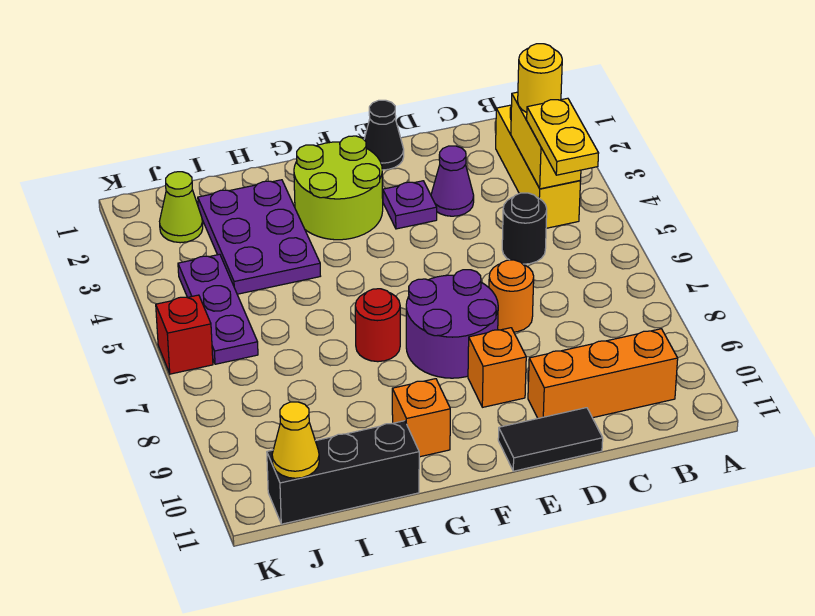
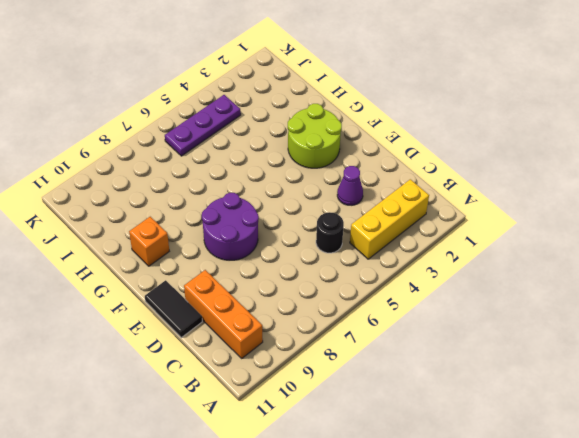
none -> orange 1x1 round brick [489,260,534,332]
none -> black 1x1 cone [364,100,404,170]
none -> purple 1x1 plate [383,181,437,229]

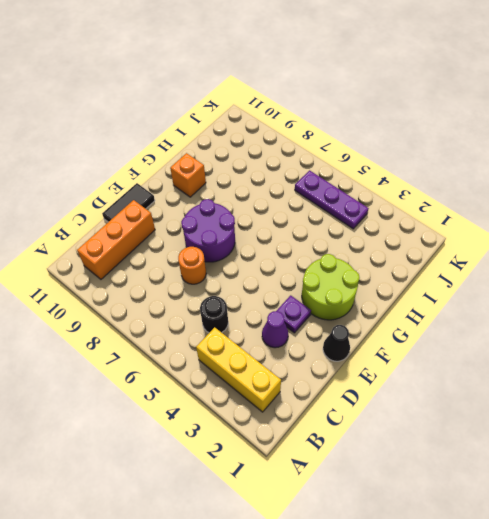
none -> orange 1x1 brick [468,328,526,407]
none -> red 1x1 round brick [355,289,400,362]
none -> purple 2x3 plate [198,180,320,294]

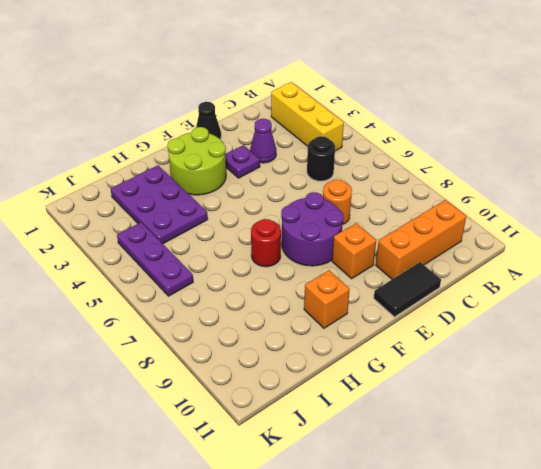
none -> black 1x3 brick [267,421,419,524]
none -> lime 1x1 cone [160,172,203,243]
none -> red 1x1 brick [156,295,213,374]

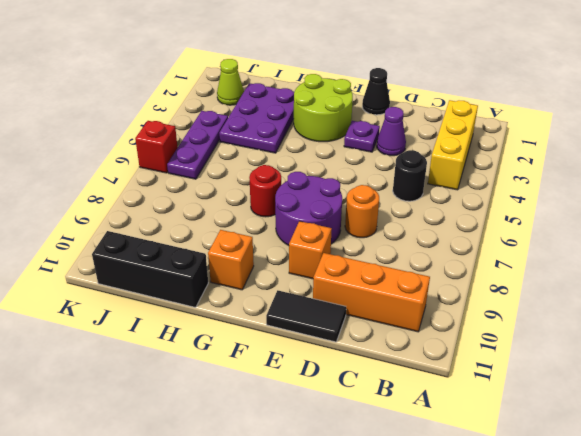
none -> yellow 1x2 brick [511,92,581,189]
none -> yellow 1x1 cone [272,402,319,478]
none -> yellow 1x1 round brick [518,44,562,113]

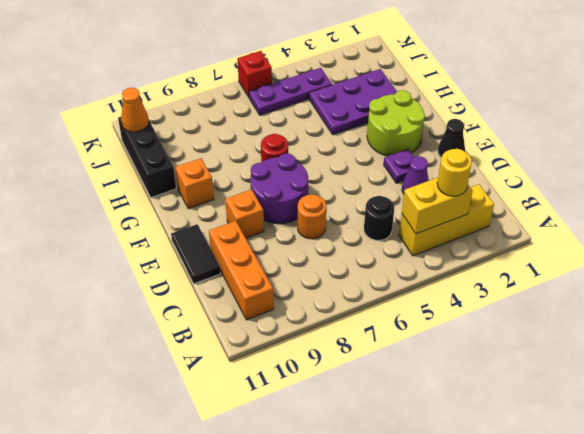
orange 1x1 cone [121,88,149,132] -> yellow 1x1 cone [272,402,319,478]
none -> lime 1x1 cone [160,172,203,243]
none -> yellow 1x2 plate [527,98,599,175]

